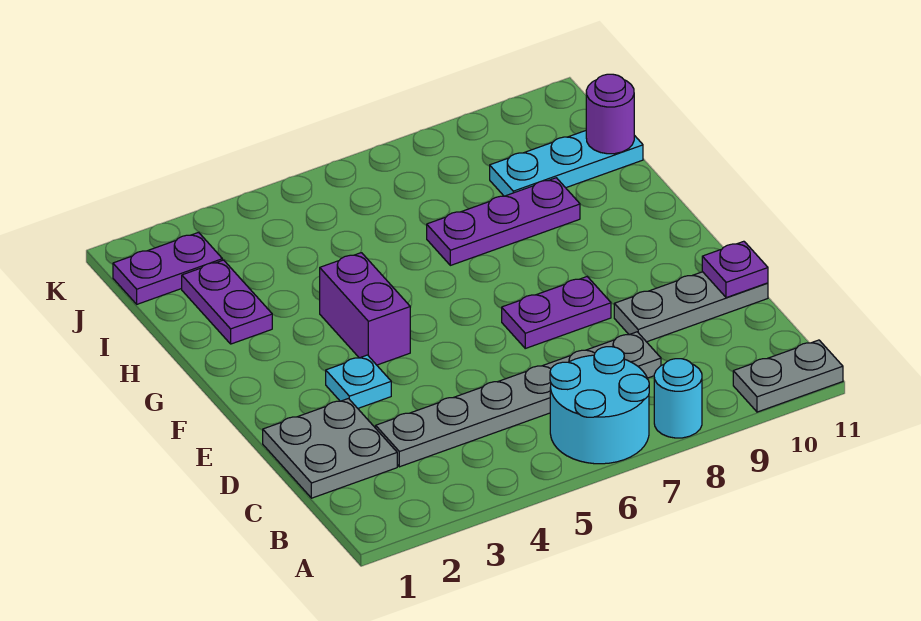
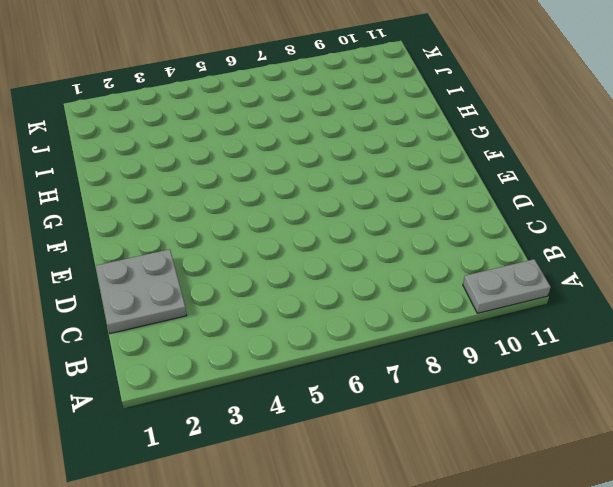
none -> cyan 2x2 round brick [550,347,649,464]
none -> cyan 1x1 round brick [654,359,702,438]
none -> grey 1x6 plate [376,332,661,467]

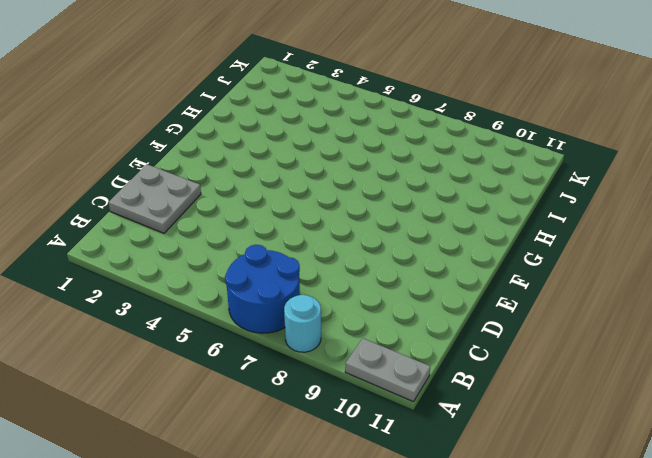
blue 2x2 round brick [225,245,300,333] -> cyan 2x2 round brick [550,347,649,464]
none -> grey 1x6 plate [376,332,661,467]
none -> grey 1x3 plate [614,272,768,342]
none -> cyan 1x1 plate [326,355,391,408]

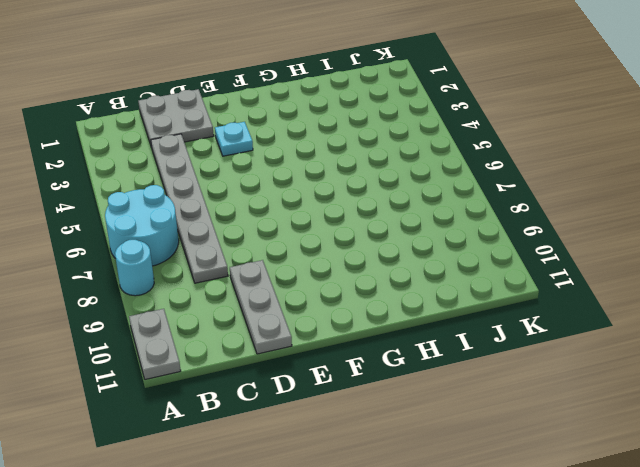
none -> purple 1x2 plate [502,277,611,348]
none -> purple 1x2 brick [320,253,410,365]
none -> purple 1x2 plate [182,260,272,344]

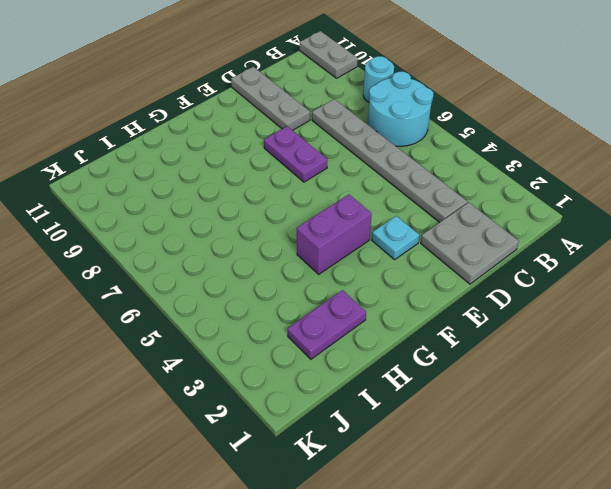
none -> purple 1x3 plate [427,178,580,265]
none -> cyan 1x3 plate [490,131,643,196]
none -> purple 1x2 plate [113,232,222,304]

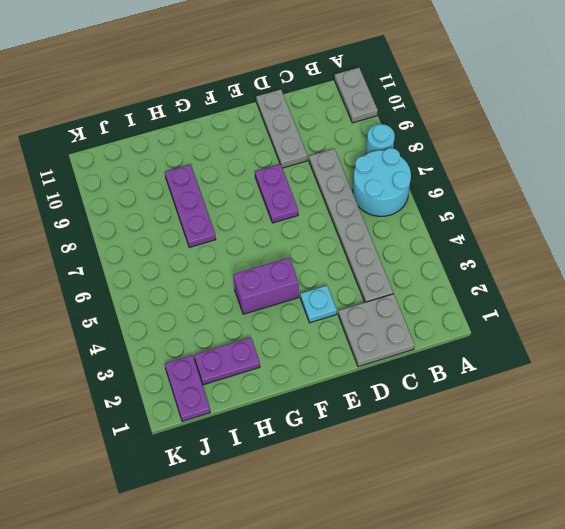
none -> cyan 1x3 plate [490,131,643,196]
none -> purple 1x1 plate [702,241,768,298]
none -> purple 1x1 round brick [586,74,634,154]

